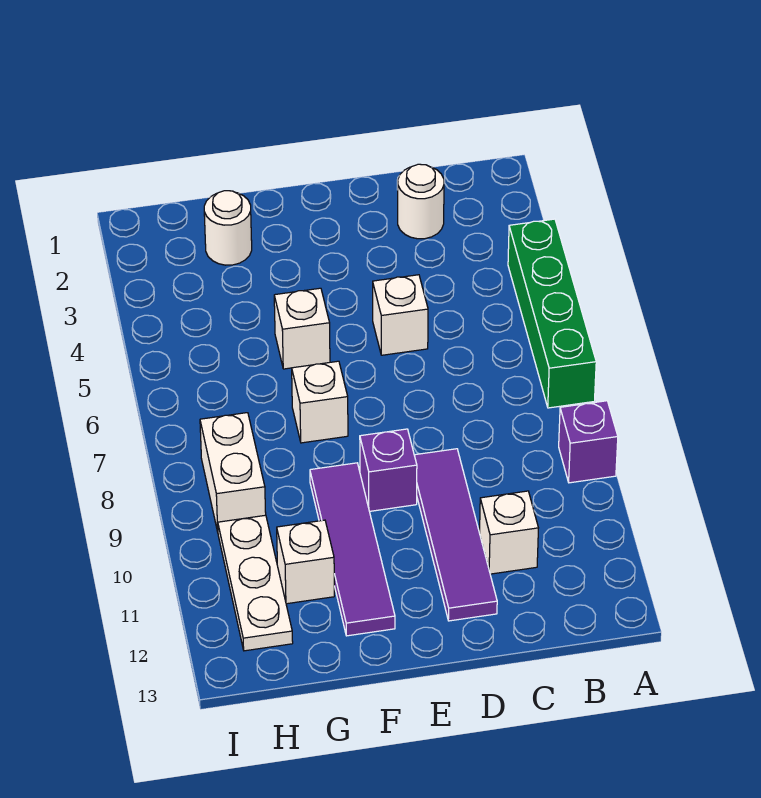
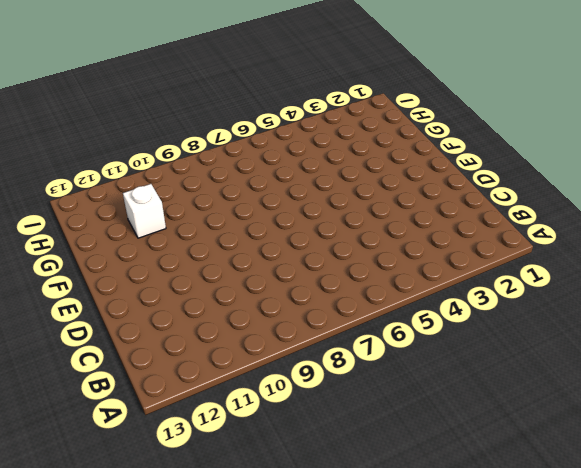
none -> green 1x4 brick [508,219,596,408]
none -> purple 1x1 brick [559,401,618,483]
none -> white 1x1 round brick [397,164,444,239]

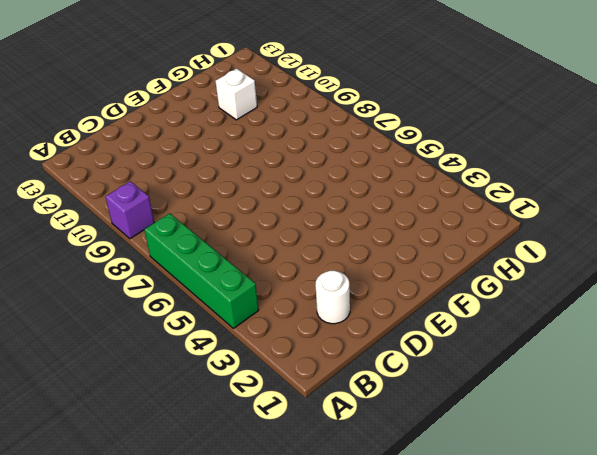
none -> white 1x1 brick [480,491,538,574]
none -> white 1x1 brick [373,275,428,355]
none -> purple 1x4 tile [414,449,497,621]

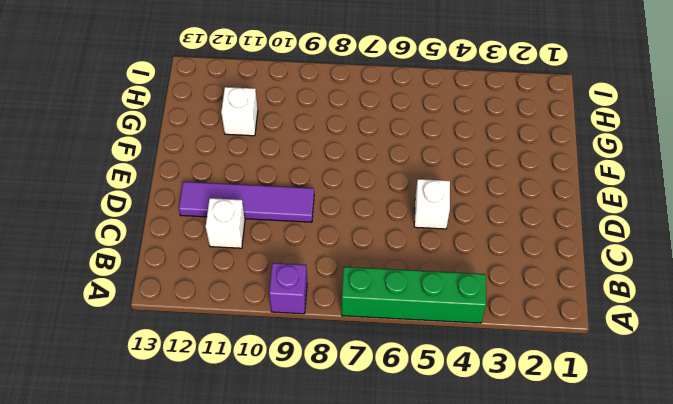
none -> white 1x1 round brick [397,164,444,239]
none -> purple 1x1 brick [360,429,417,511]
none -> white 1x1 brick [274,288,330,369]

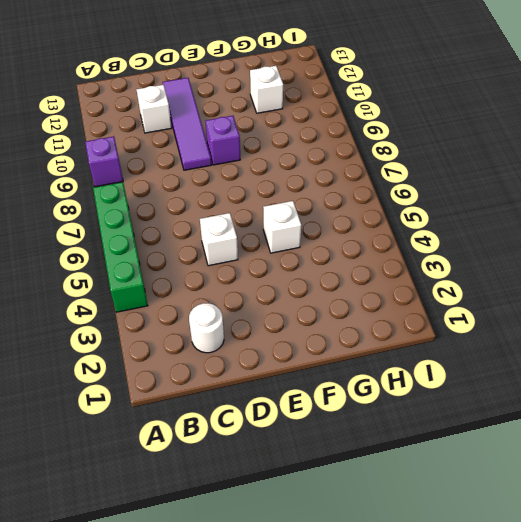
none -> white 1x1 brick [292,361,348,443]
none -> purple 1x4 tile [310,463,395,636]
none -> white 1x1 round brick [204,191,252,265]

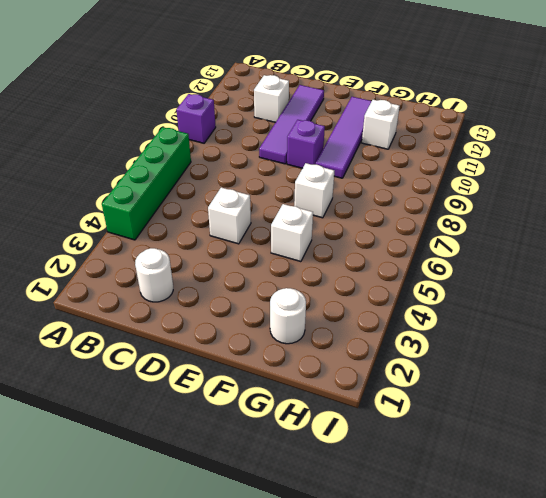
none -> white 1x2 brick [200,413,266,532]
none -> white 1x3 plate [218,515,293,651]

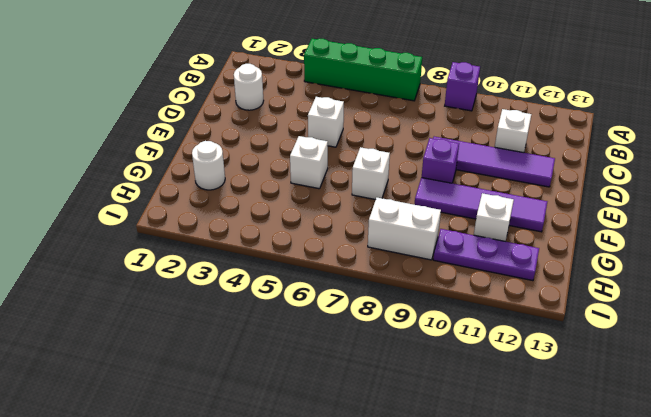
purple 1x3 plate [433,229,539,281] -> white 1x3 plate [218,515,293,651]

